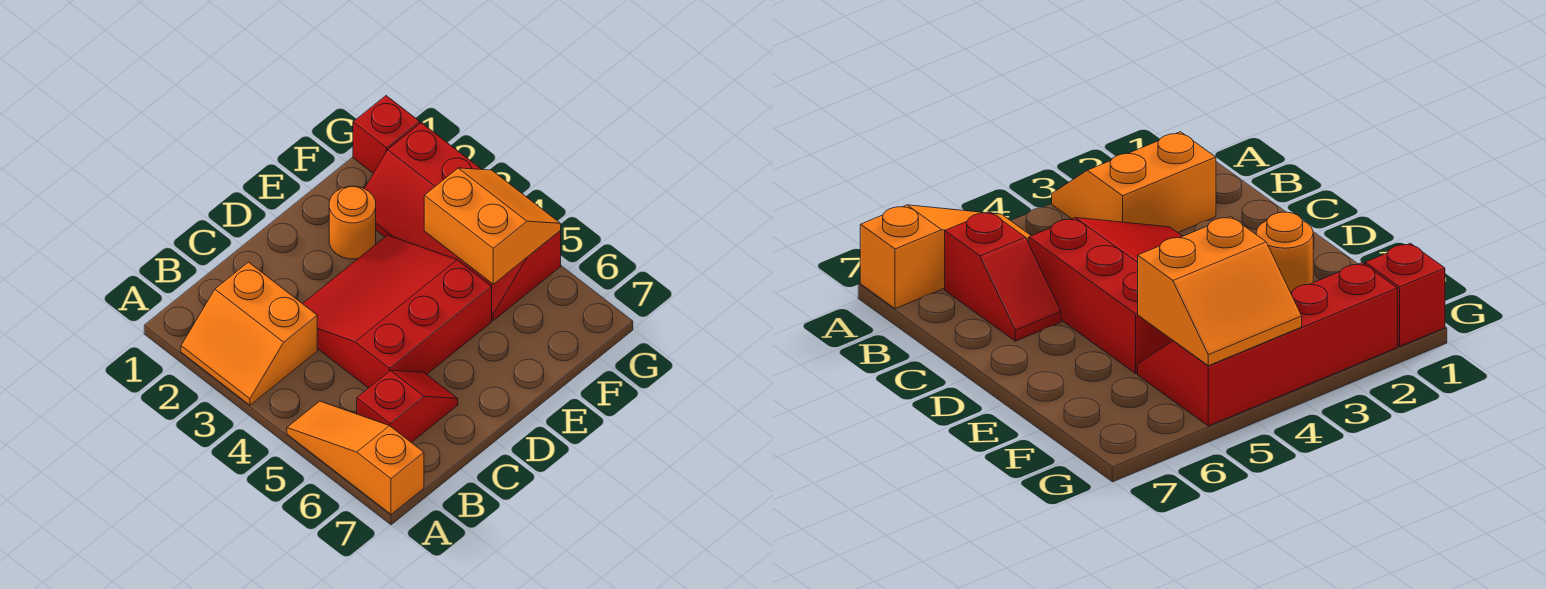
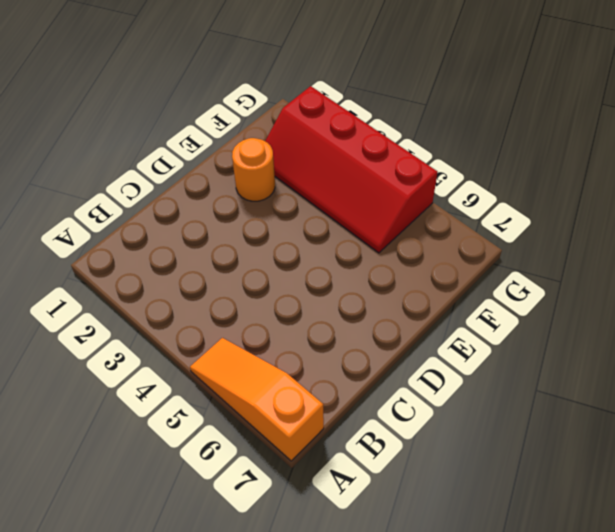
none -> orange 2x2 slope [181,262,317,405]
none -> red 1x2 slope [357,370,458,443]

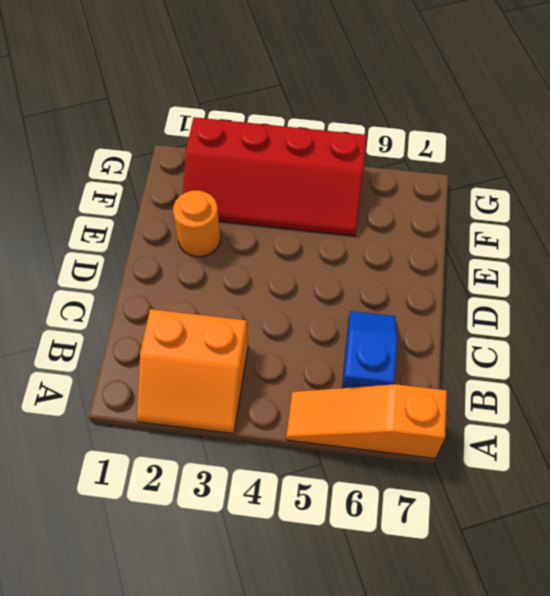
blue 1x2 slope [342,311,398,388] -> red 1x2 slope [357,370,458,443]
none -> red 3x3 slope [303,235,492,388]
none -> red 1x1 brick [353,96,420,173]

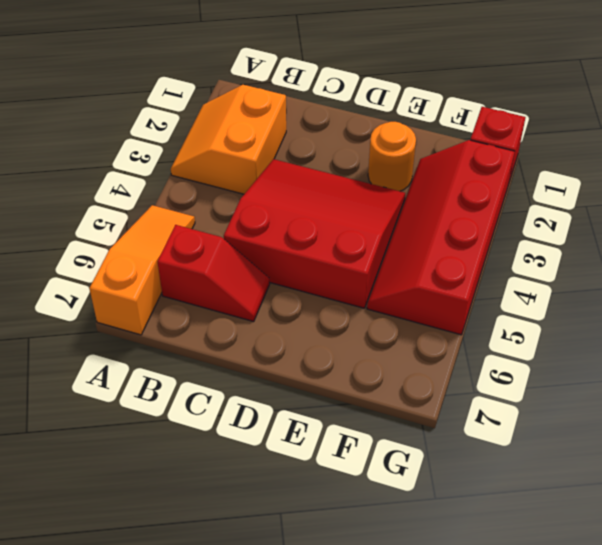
none -> orange 2x2 slope [424,168,561,284]

